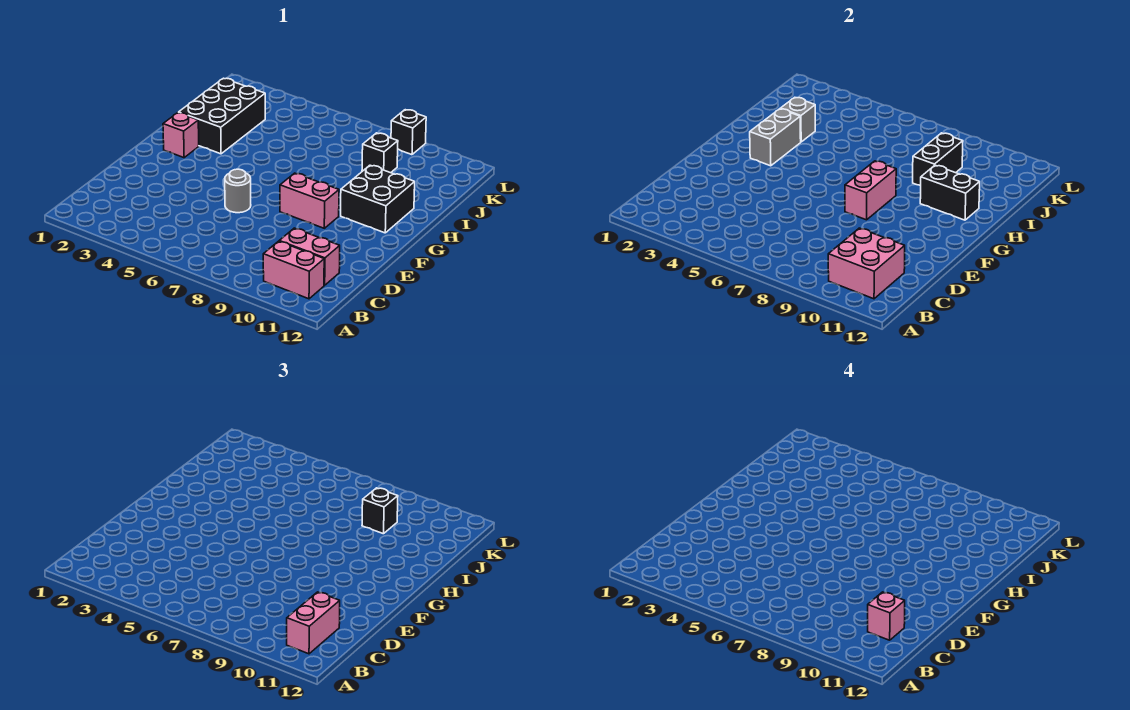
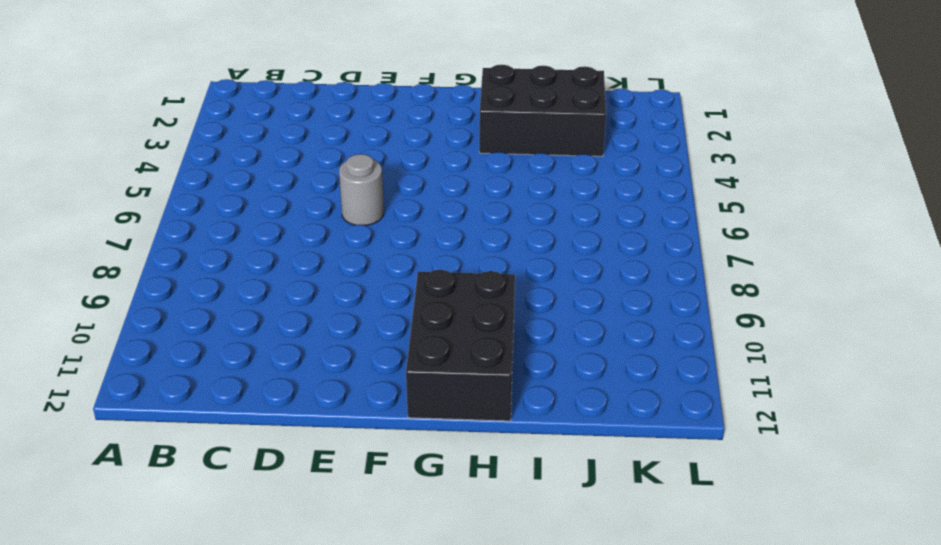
black 2x3 brick [406,270,515,421] -> black 2x2 brick [341,165,415,233]
none -> pink 1x2 brick [263,241,324,299]
none -> pink 1x2 brick [279,228,340,285]
none -> pink 1x2 brick [280,173,339,228]

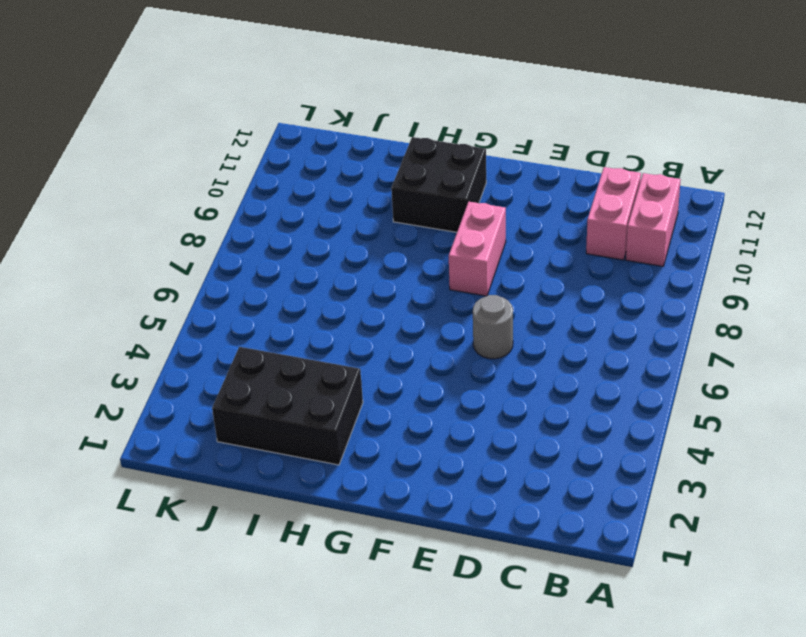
none -> pink 1x1 brick [163,113,199,158]
none -> black 1x1 brick [362,133,398,173]
none -> black 1x1 brick [391,110,426,155]

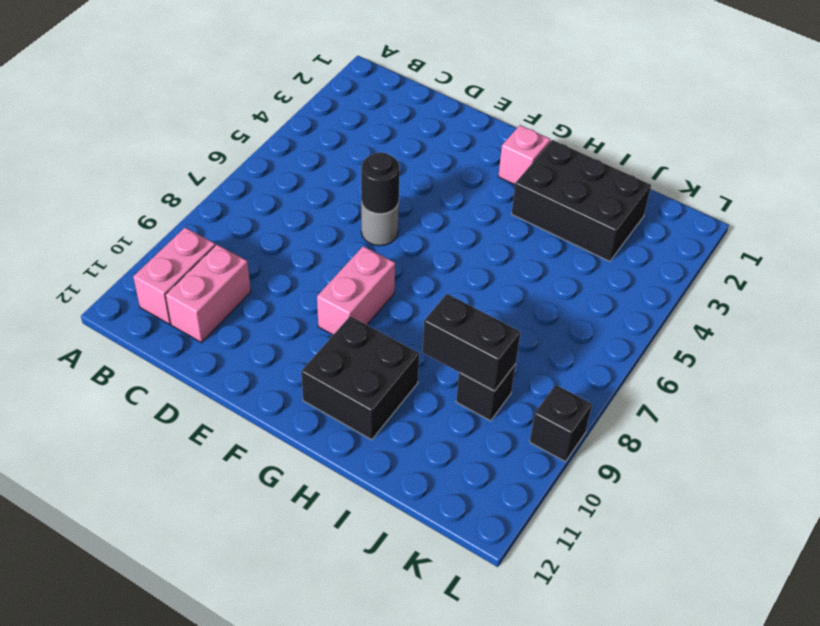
black 1x1 round brick [361,152,400,214] -> none
none -> pink 2x2 brick [828,228,905,299]
none -> pink 1x2 brick [845,161,896,220]
none -> grey 1x2 brick [750,109,801,166]

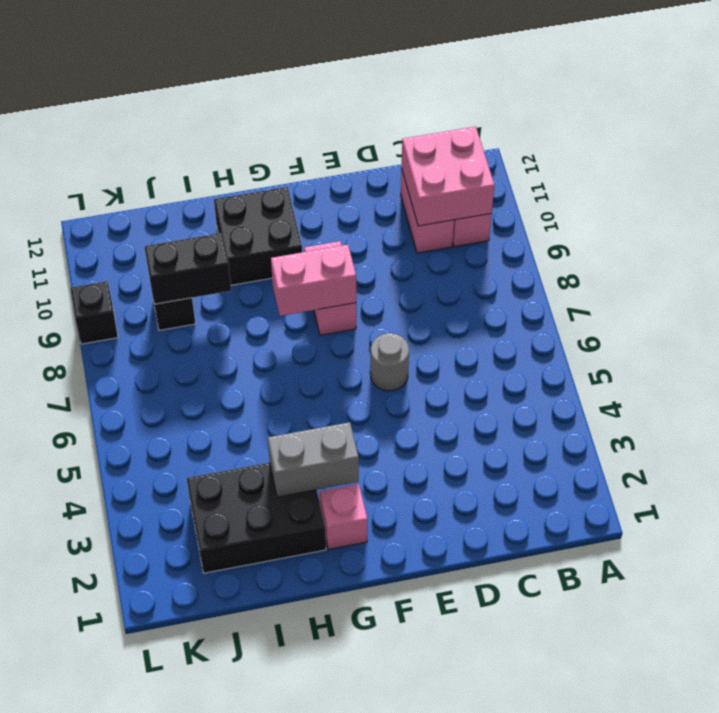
none -> black 1x2 brick [920,165,980,220]
none -> grey 1x1 brick [780,97,815,142]
none -> pink 1x2 brick [287,592,340,654]

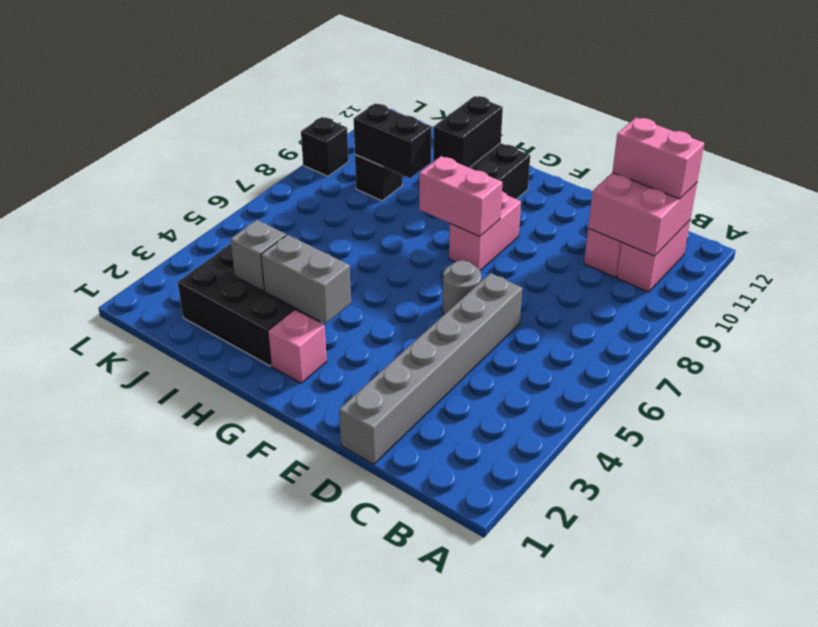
grey 1x6 brick [339,273,522,464] -> none
none -> black 1x1 brick [362,488,398,534]
none -> pink 1x1 brick [868,592,905,640]

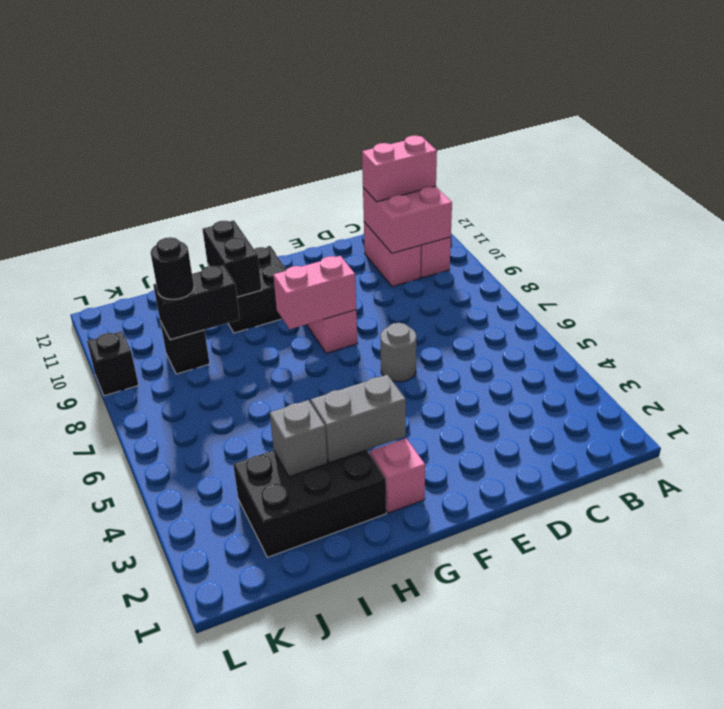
black 1x1 round brick [151,237,194,299] -> black 1x1 brick [362,488,398,534]
none -> pink 1x1 brick [868,592,905,640]

